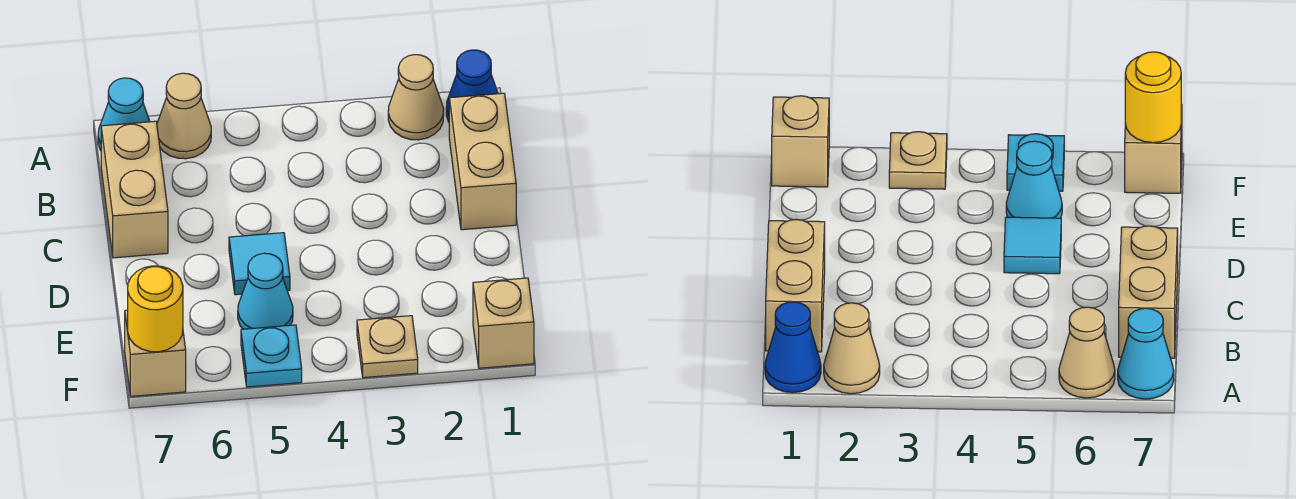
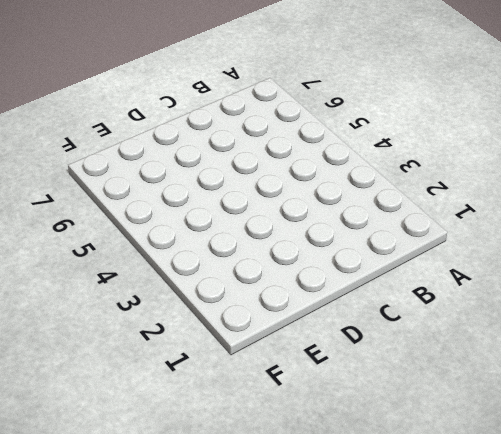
none -> blue 1x1 cone [446,50,498,122]
none -> tan 1x1 cone [388,55,444,140]
none -> tan 1x1 cone [157,73,211,159]

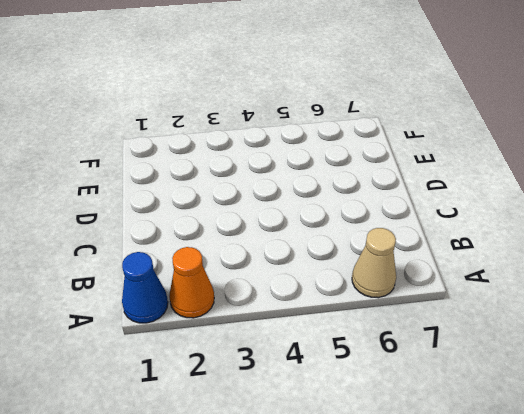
orange 1x1 cone [169,247,214,318] -> tan 1x1 cone [388,55,444,140]
none -> cyan 1x1 cone [98,78,150,150]
none -> tan 1x2 brick [449,93,516,230]
none -> tan 1x2 brick [101,121,168,258]

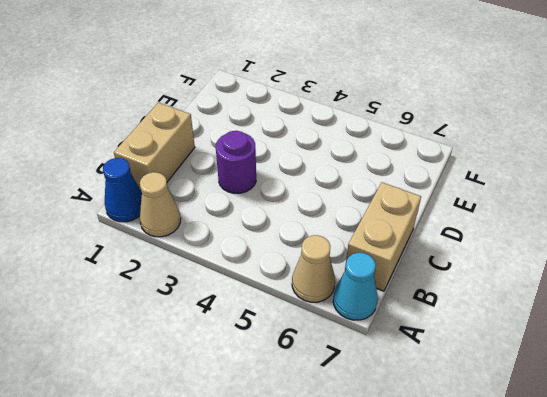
purple 1x1 round brick [216,131,256,193] -> none
none -> cyan 1x1 tile [229,233,290,295]
none -> cyan 1x1 cone [238,253,293,329]
none -> tan 1x1 brick [473,278,534,368]

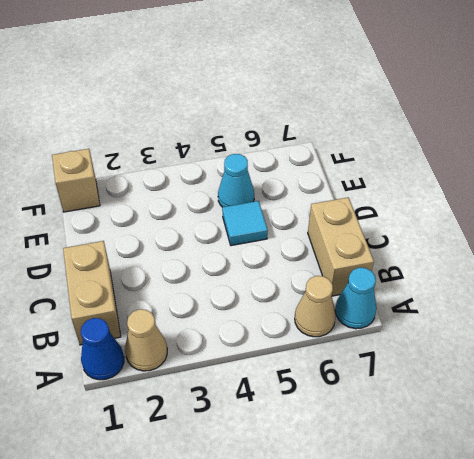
none -> tan 1x1 plate [357,316,418,378]
none -> cyan 1x1 plate [241,325,302,387]
none -> tan 1x1 brick [125,310,186,396]

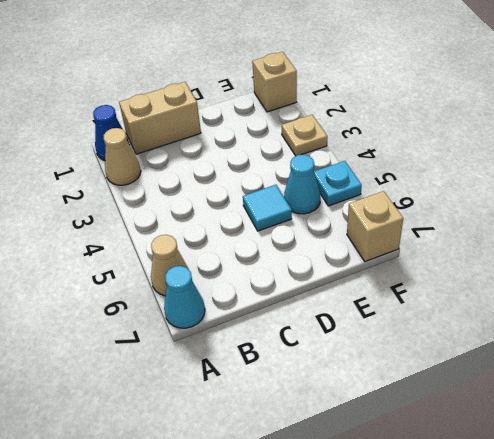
none -> tan 1x2 brick [101,121,168,258]
none -> yellow 1x1 round brick [128,266,183,352]

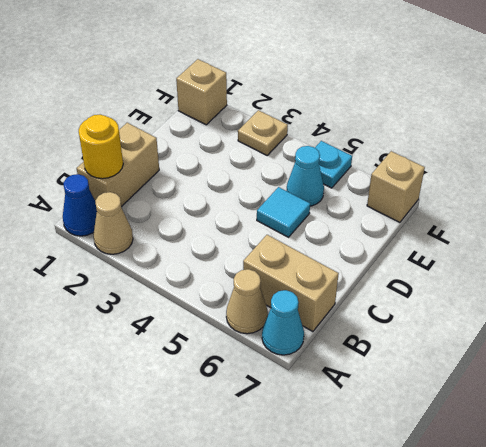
yellow 1x1 round brick [79,115,123,179] -> yellow 1x1 round brick moved to [128,266,183,352]
tan 1x2 brick [243,235,339,332] -> tan 1x2 brick turned to [101,121,168,258]

